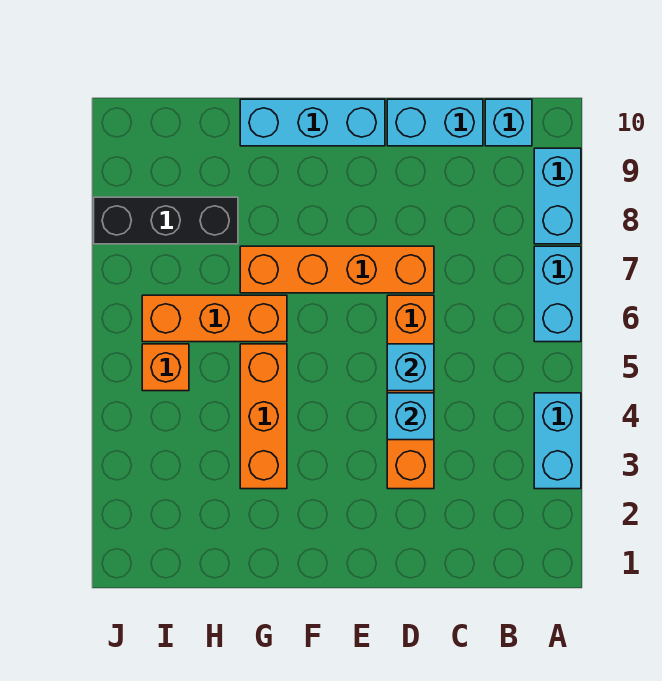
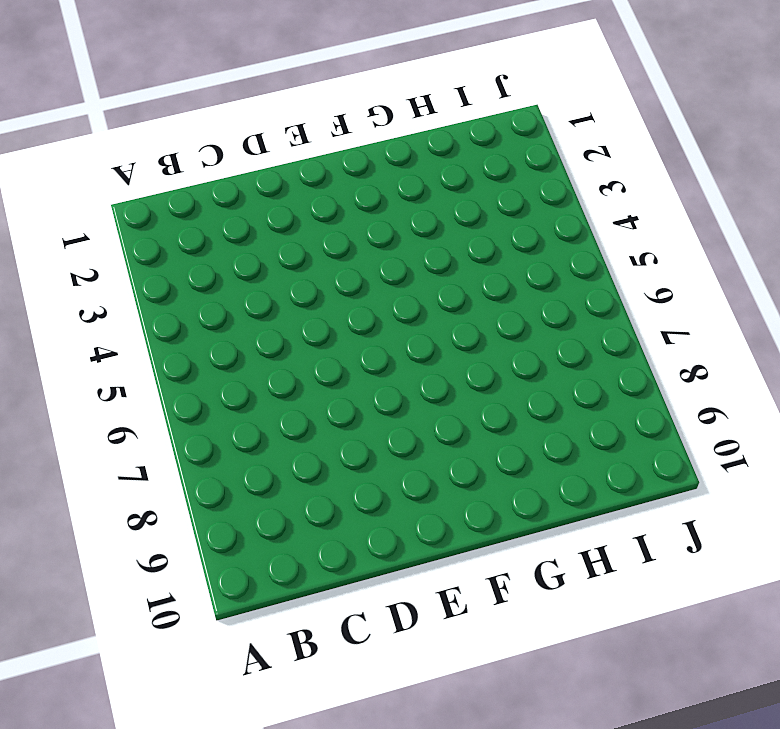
none -> cyan 1x2 brick [534,393,581,489]
none -> cyan 1x2 brick [534,246,581,342]
none -> cyan 1x2 brick [534,148,581,244]

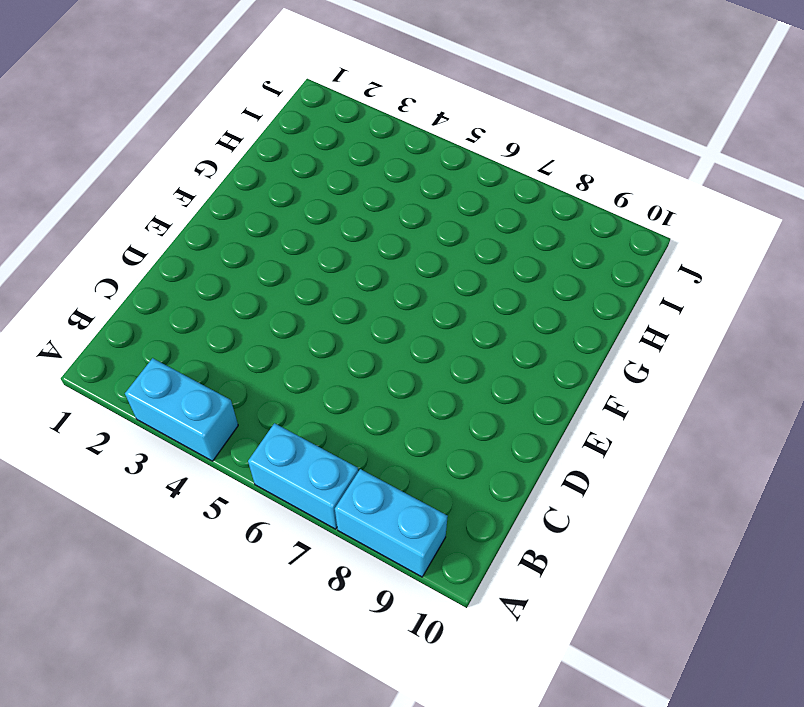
none -> cyan 1x1 brick [485,99,532,146]
none -> cyan 1x2 brick [387,99,483,146]
none -> orange 1x4 brick [387,295,434,489]

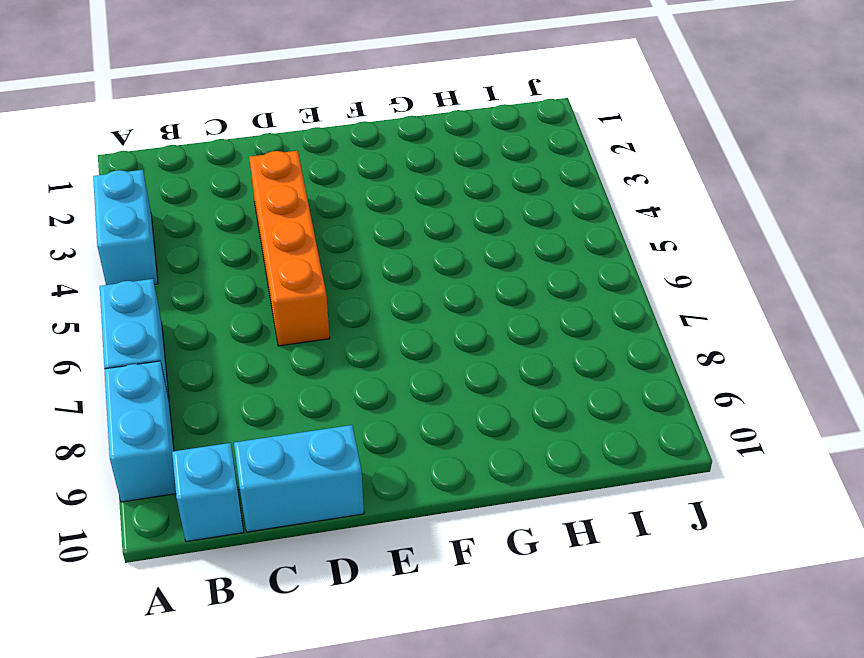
none -> orange 1x4 brick [240,246,434,293]
none -> cyan 1x3 brick [240,99,385,146]
none -> orange 1x3 brick [240,344,287,489]

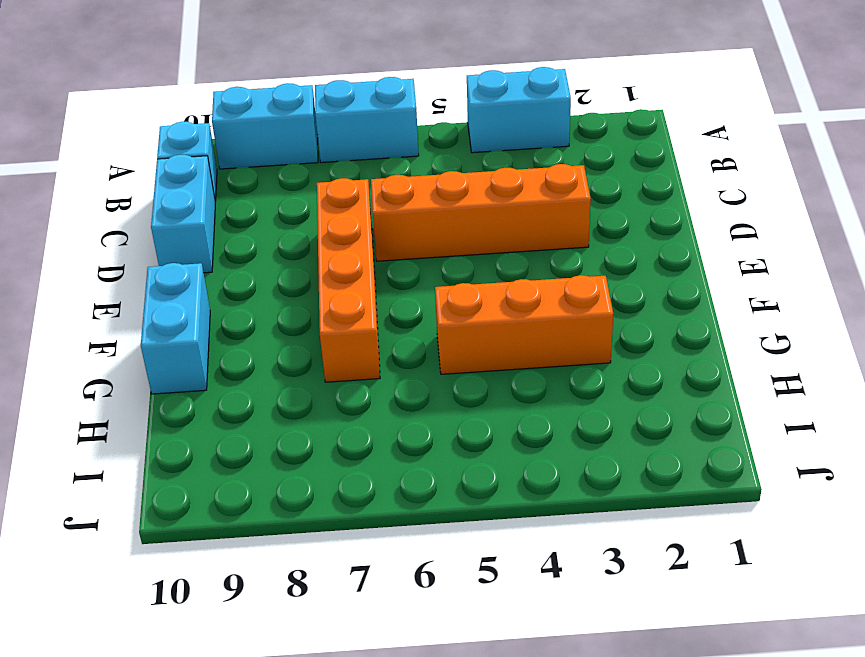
cyan 1x2 brick [141,263,210,394] -> cyan 1x3 brick [240,99,385,146]
none -> orange 1x3 brick [142,295,287,342]
none -> black 1x3 brick [94,197,238,244]
none -> orange 1x1 brick [142,344,189,391]

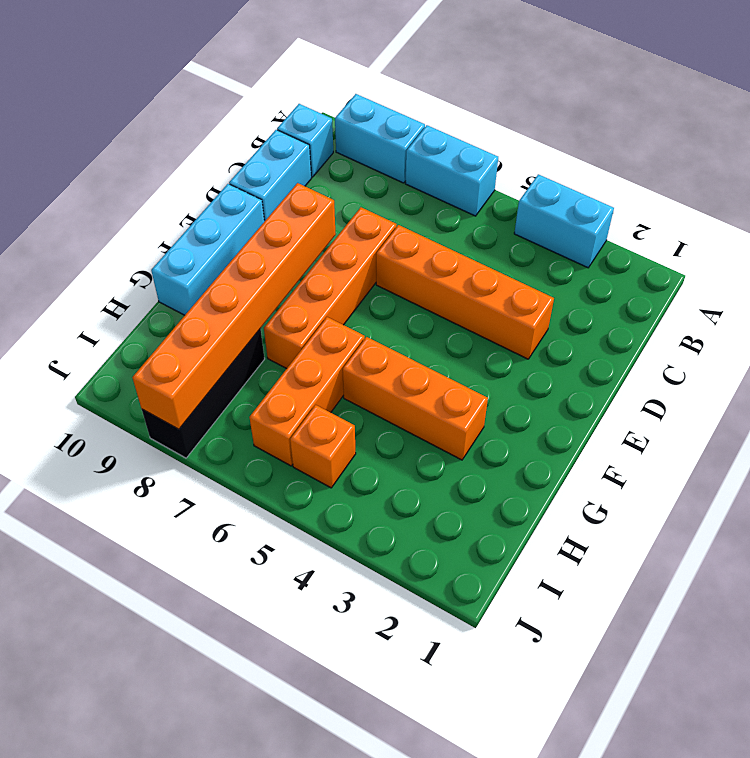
orange 1x6 brick [132,183,336,429] -> none
none -> cyan 1x1 brick [387,393,434,440]
none -> cyan 1x1 brick [387,344,434,391]

